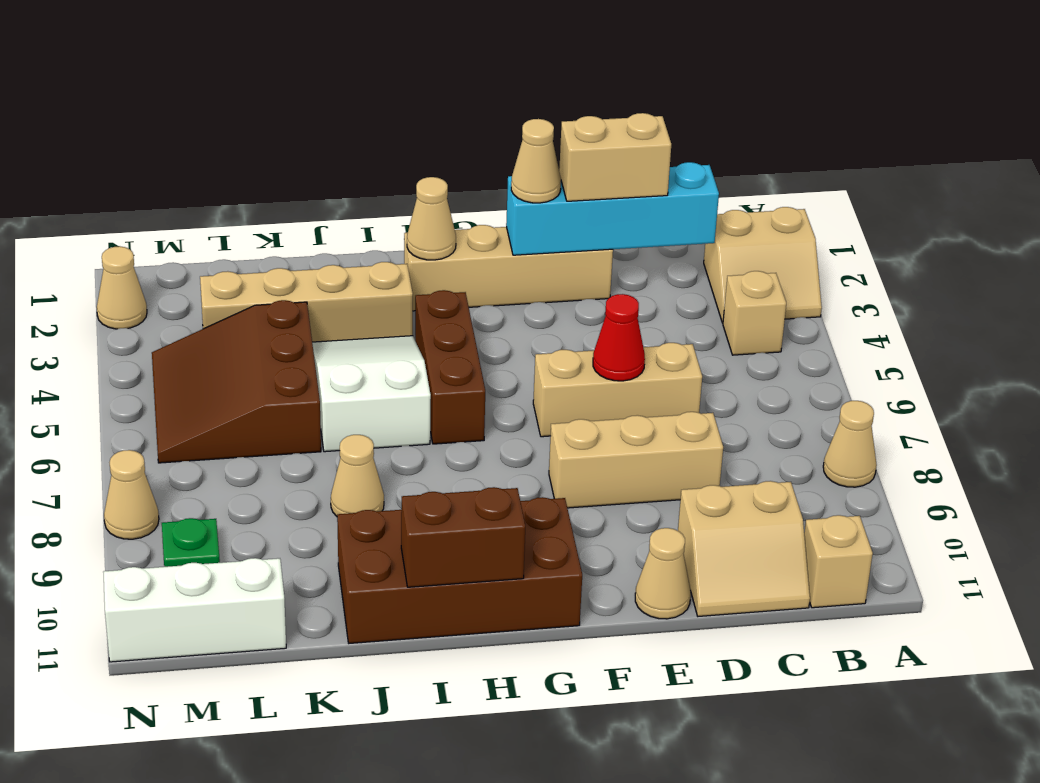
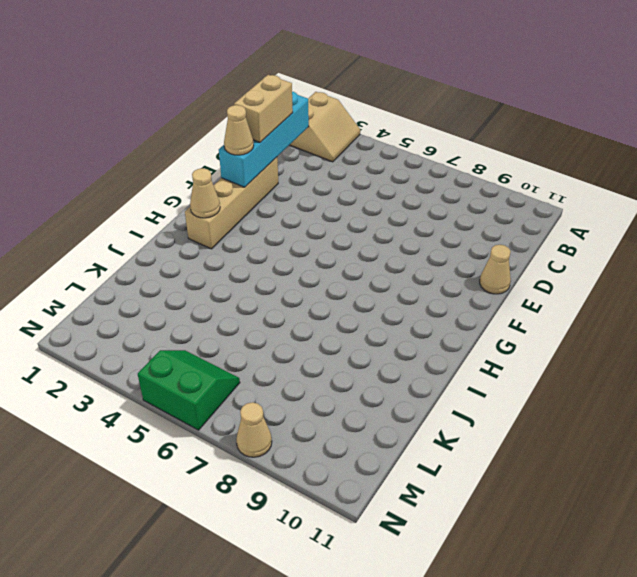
green 2x2 slope [138,350,240,430] -> brown 3x3 slope [152,300,321,463]
none -> tan 1x1 cone [823,401,877,487]
none -> tan 1x1 brick [723,271,786,355]
none -> tan 1x1 brick [804,515,873,608]

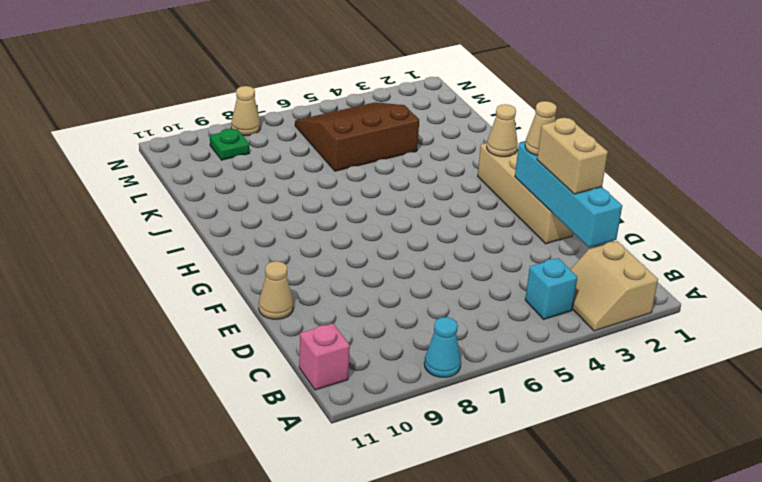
cyan 1x1 cone [424,317,461,377] -> tan 1x1 cone [823,401,877,487]
cyan 1x1 brick [525,258,577,319] -> tan 1x1 brick [723,271,786,355]
pink 1x1 brick [299,324,350,390] -> tan 1x1 brick [804,515,873,608]
none -> tan 2x2 slope [678,481,810,616]
none -> tan 1x3 brick [533,343,702,437]
none -> tan 1x3 brick [549,412,723,508]

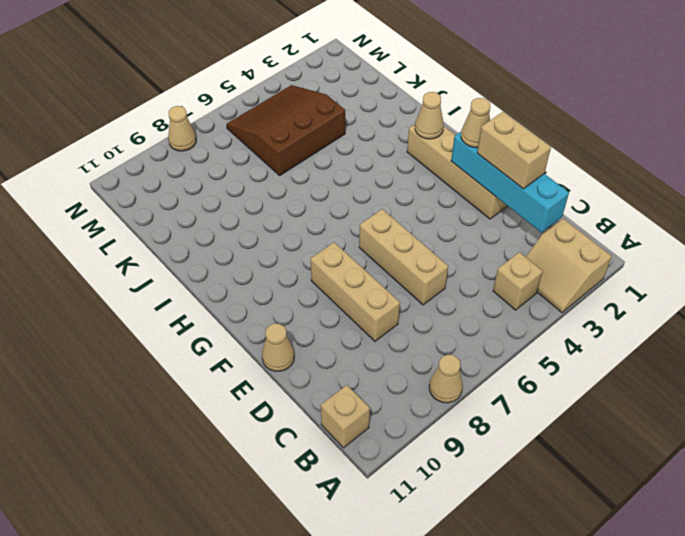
none -> tan 2x2 slope [678,481,810,616]
none -> brown 2x4 brick [337,497,582,643]
none -> brown 1x3 brick [415,290,485,444]

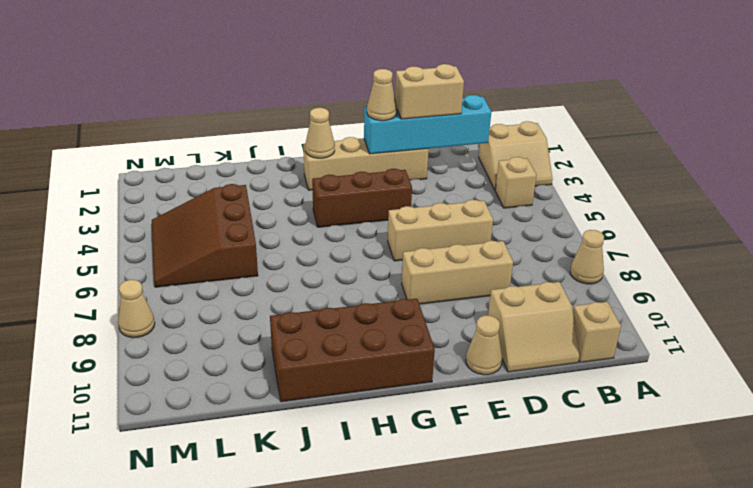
brown 1x3 brick [312,169,412,227] -> brown 1x3 brick turned to [415,290,485,444]
none -> tan 1x4 brick [200,262,413,342]
none -> white 2x3 slope [312,336,431,452]
none -> tan 1x1 cone [331,435,384,516]

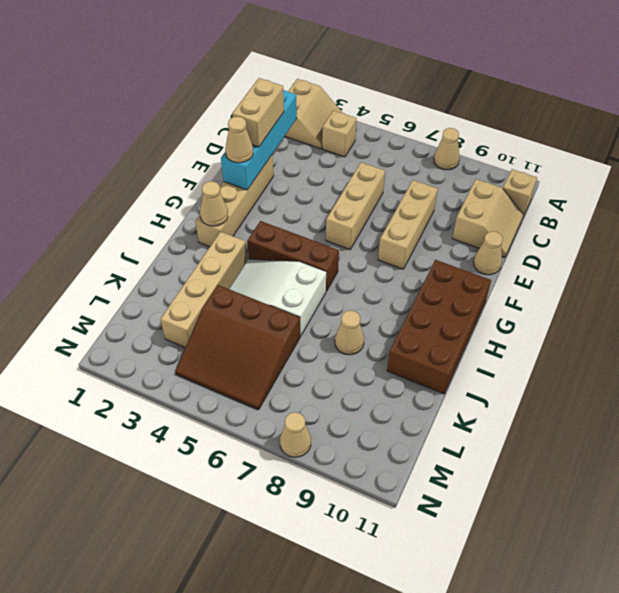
none -> white 1x3 brick [103,558,286,662]
none -> green 1x1 plate [162,518,220,567]
none -> tan 1x1 cone [97,246,147,329]

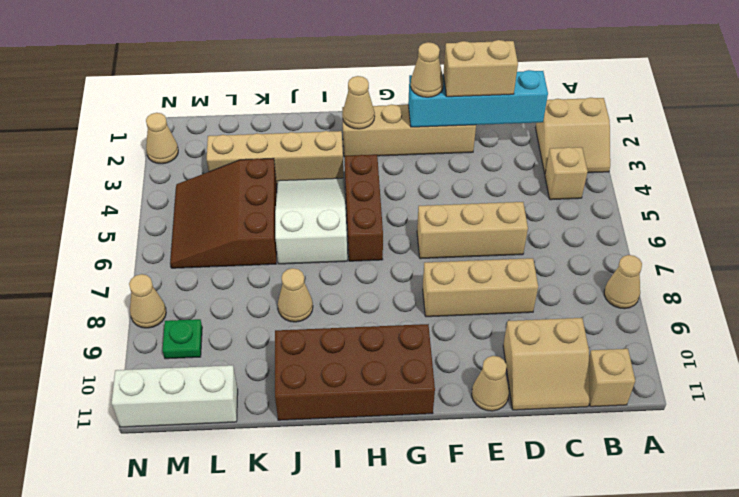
none -> red 1x1 cone [593,294,645,381]
none -> brown 1x2 brick [401,487,525,587]

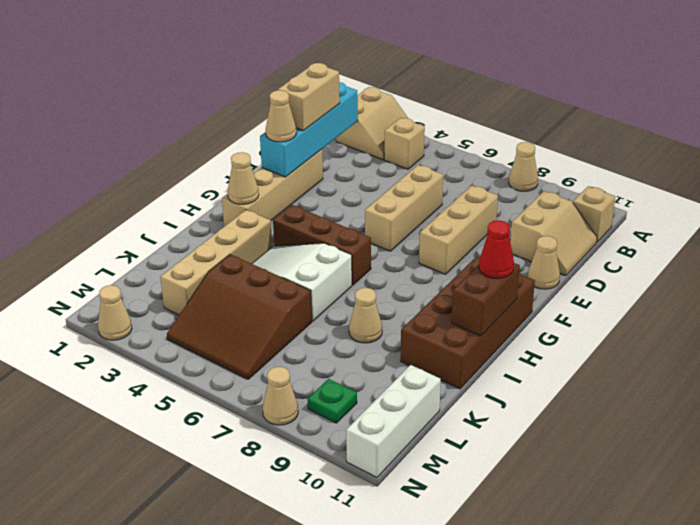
red 1x1 cone [479,220,514,279] -> red 1x1 cone moved to [593,294,645,381]

